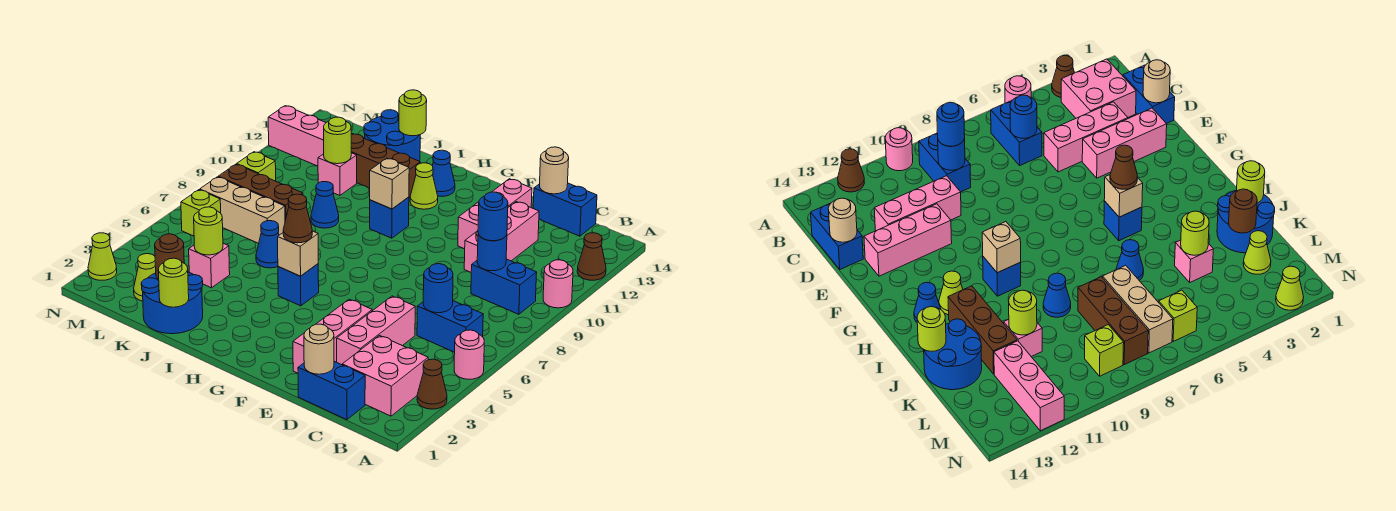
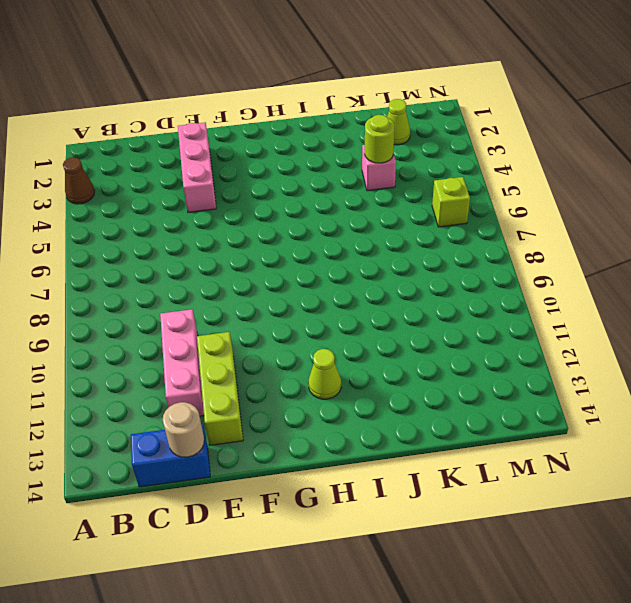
lime 1x3 brick [197,332,243,445] -> pink 1x3 brick [458,179,532,249]
none -> pink 1x1 round brick [454,330,484,379]
none -> pink 1x1 round brick [543,260,573,308]
none -> brown 1x1 cone [577,233,606,280]
none -> pink 2x2 brick [342,336,428,416]

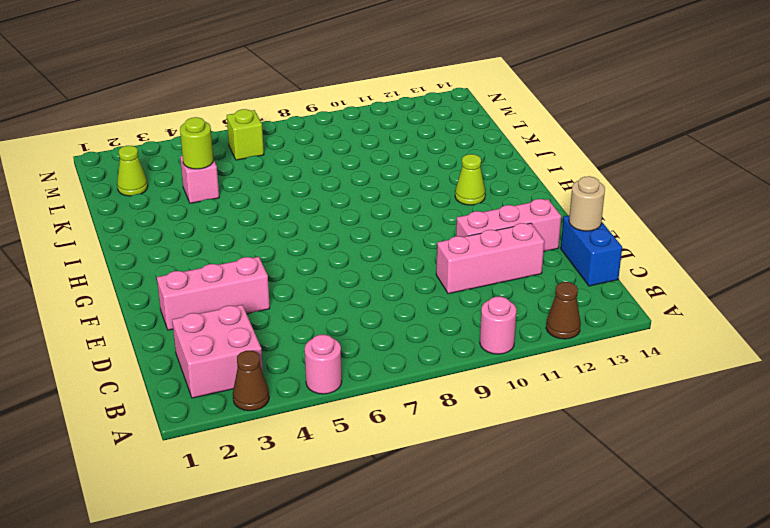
none -> blue 1x2 brick [417,301,483,352]
none -> blue 1x2 brick [471,259,537,314]
none -> blue 1x2 brick [298,361,365,420]
none -> pink 1x3 brick [337,296,415,365]

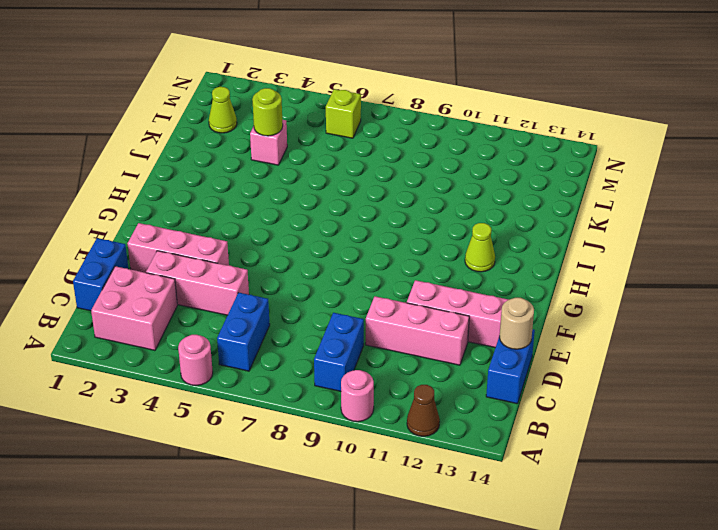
none -> brown 1x1 cone [417,359,447,409]
none -> blue 1x1 brick [278,264,319,306]
none -> blue 1x1 brick [370,197,409,238]
none -> blue 1x1 cone [432,150,455,196]

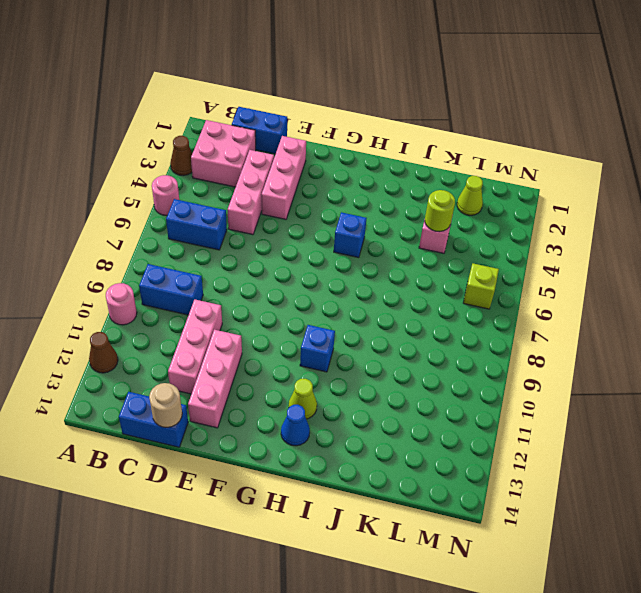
none -> brown 1x3 brick [351,134,420,198]
none -> blue 2x2 round brick [141,272,203,334]
none -> blue 1x1 cone [256,221,279,268]
none -> blue 1x1 cone [311,182,339,228]

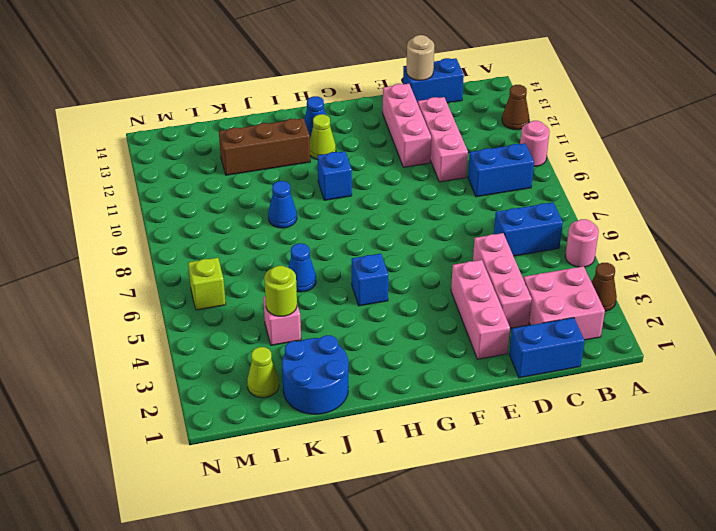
none -> blue 2x2 round brick [364,110,420,161]
none -> tan 1x3 brick [200,177,285,243]
none -> brown 1x3 brick [218,164,303,220]
none -> pink 1x1 brick [318,153,357,195]

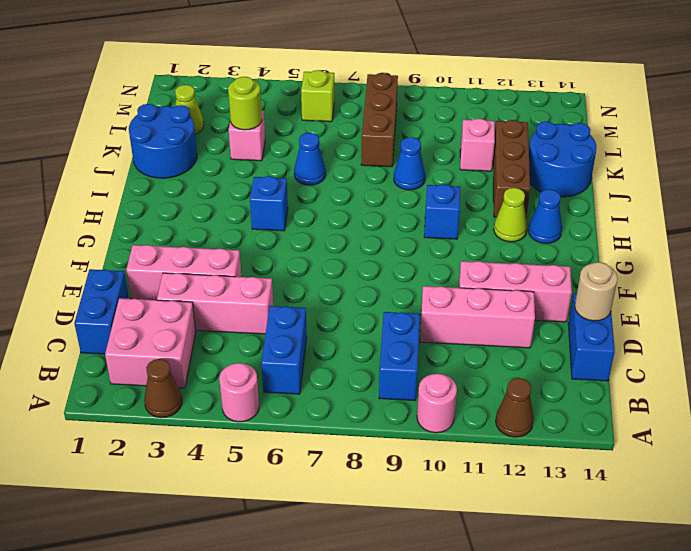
none -> tan 1x3 brick [200,177,285,243]
none -> pink 1x3 brick [268,106,326,166]
none -> lime 1x1 brick [237,152,276,181]
none -> lime 1x1 cone [88,233,117,280]

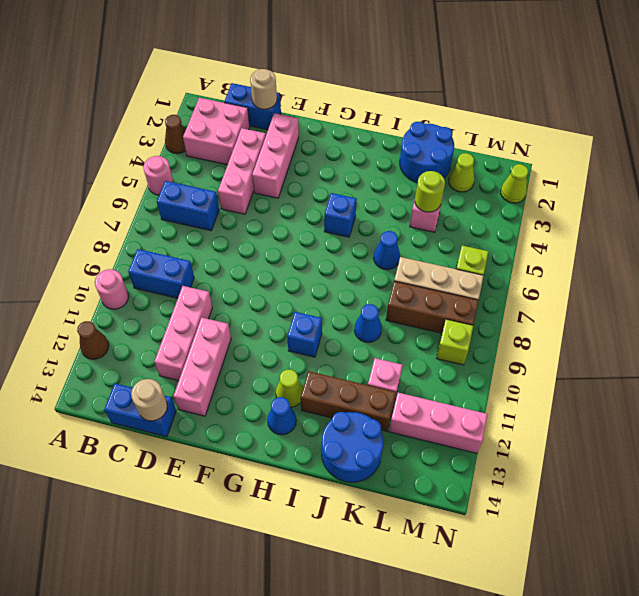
none -> blue 1x1 round brick [423,264,453,313]
none -> blue 1x1 round brick [477,234,507,271]
none -> tan 1x1 brick [278,231,318,276]
none -> tan 1x1 brick [370,158,409,209]

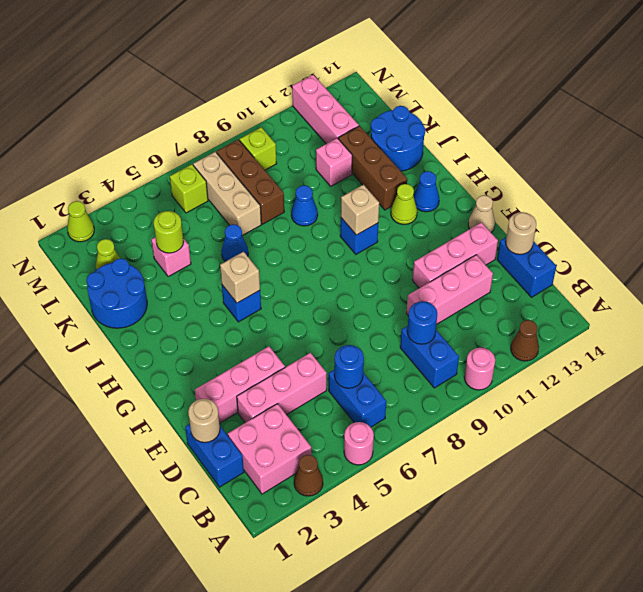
tan 1x1 cone [468,195,495,232] -> none
none -> lime 1x1 round brick [158,258,189,307]
none -> lime 1x1 round brick [399,90,427,136]
none -> brown 1x1 round brick [155,234,184,279]
none -> lime 1x1 round brick [324,117,351,164]

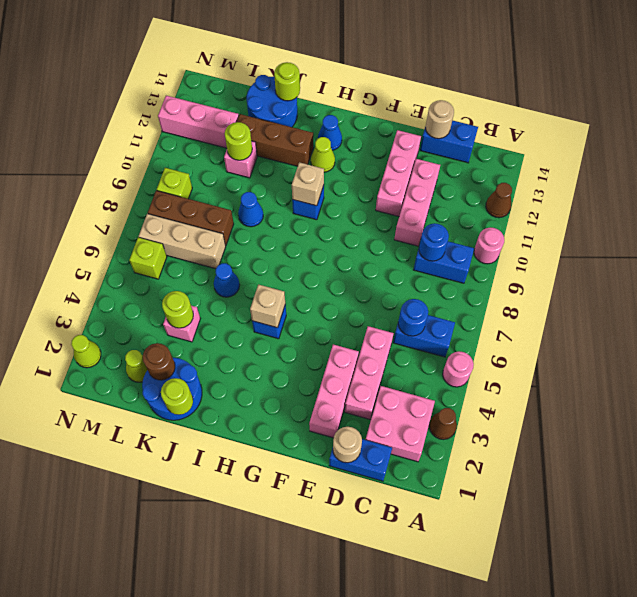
none -> blue 1x1 round brick [478,192,508,241]
none -> brown 1x1 cone [283,194,312,243]

